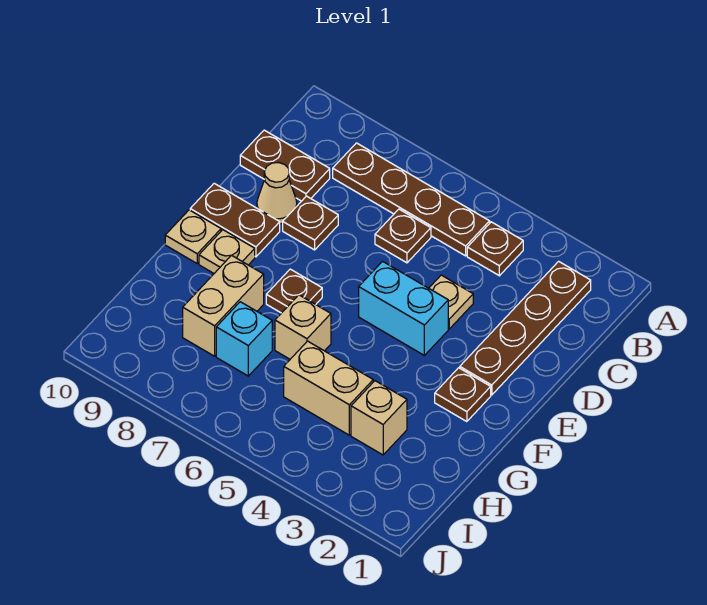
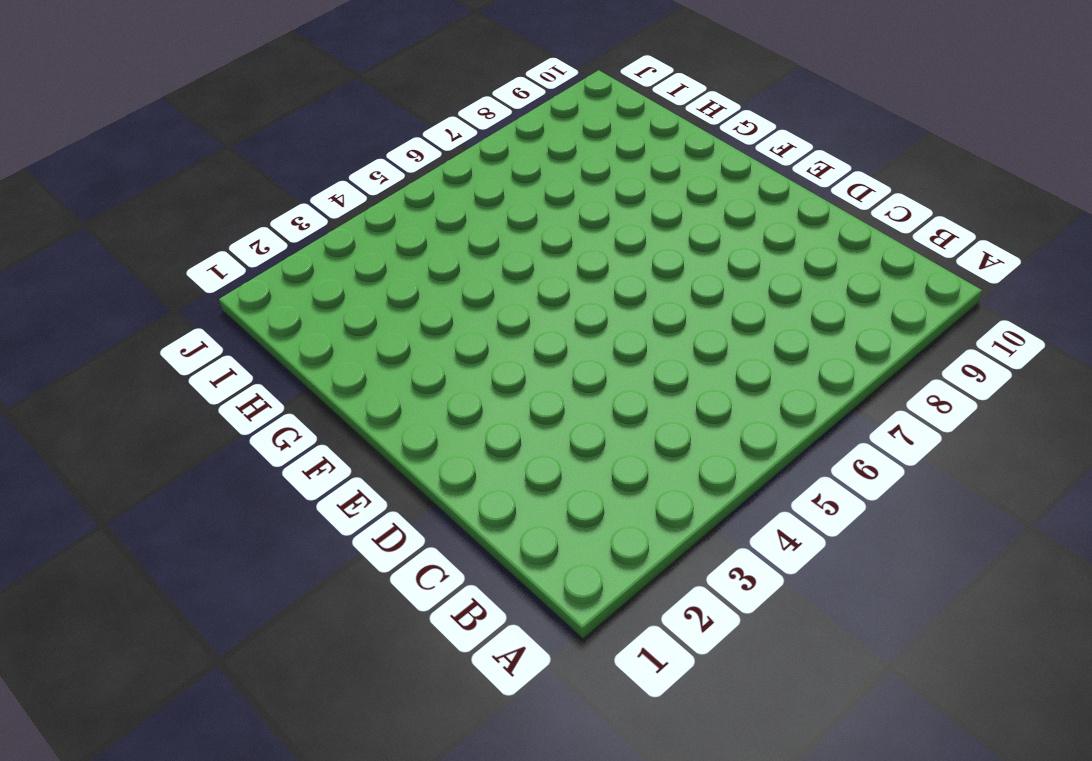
none -> brown 1x4 plate [460,261,591,395]
none -> brown 1x1 plate [467,222,523,276]
none -> brown 1x4 plate [333,143,490,256]

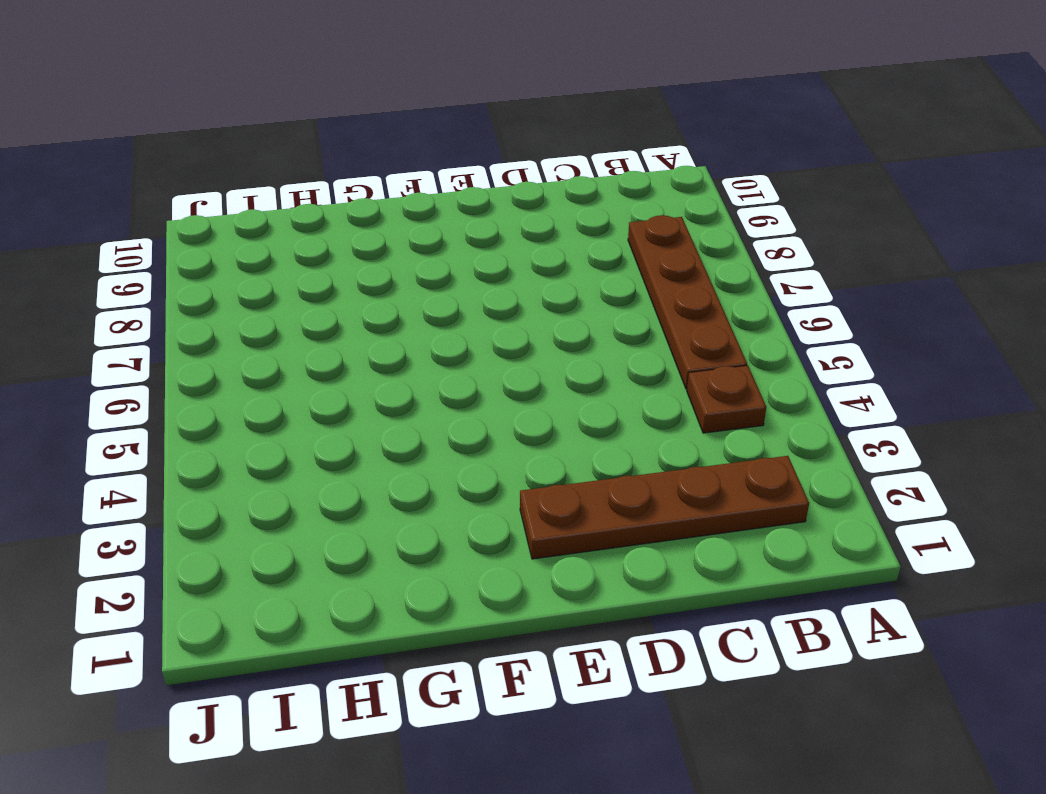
none -> brown 1x1 plate [375,209,431,263]
none -> brown 1x2 plate [240,130,330,201]
none -> tan 1x1 plate [429,275,473,329]

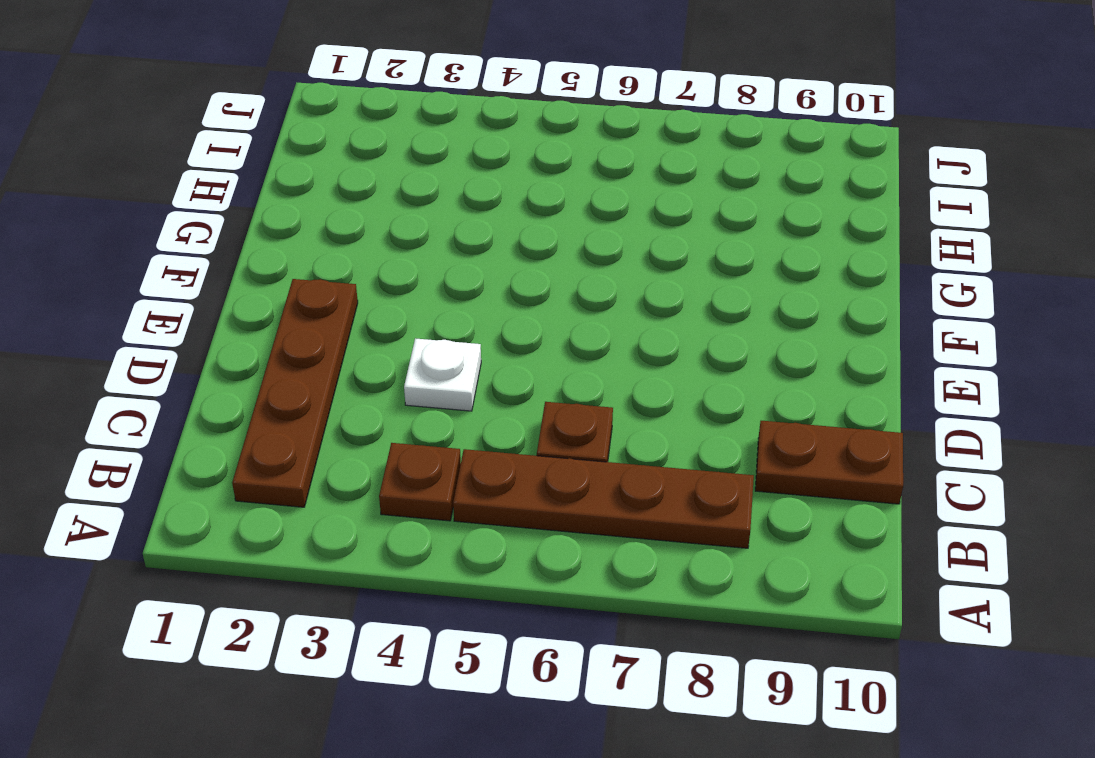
white 1x1 plate [404,338,481,411] -> tan 1x1 plate [429,275,473,329]
none -> brown 1x1 plate [283,196,338,250]
none -> tan 1x1 cone [257,163,297,224]
none -> cyan 1x2 brick [359,261,448,355]

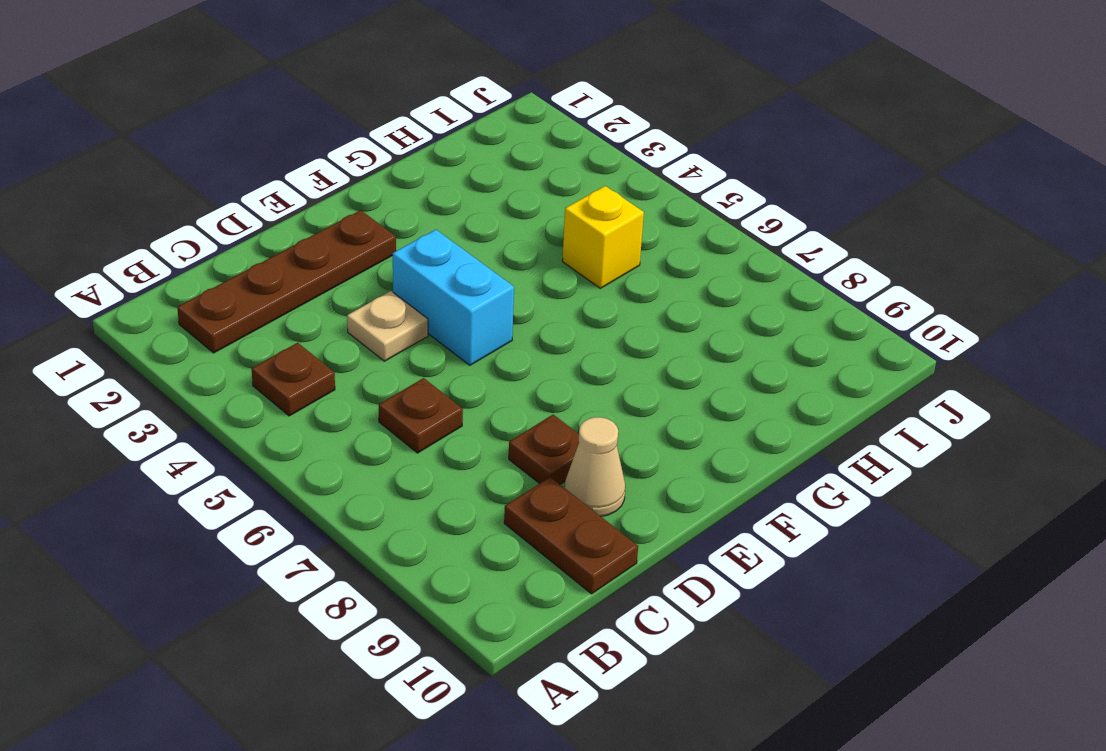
yellow 1x1 brick [562,186,644,288] -> tan 1x2 brick [284,341,373,435]
none -> brown 1x4 plate [333,143,490,256]
none -> brown 1x2 plate [190,183,280,257]
none -> brown 1x1 plate [435,368,491,422]

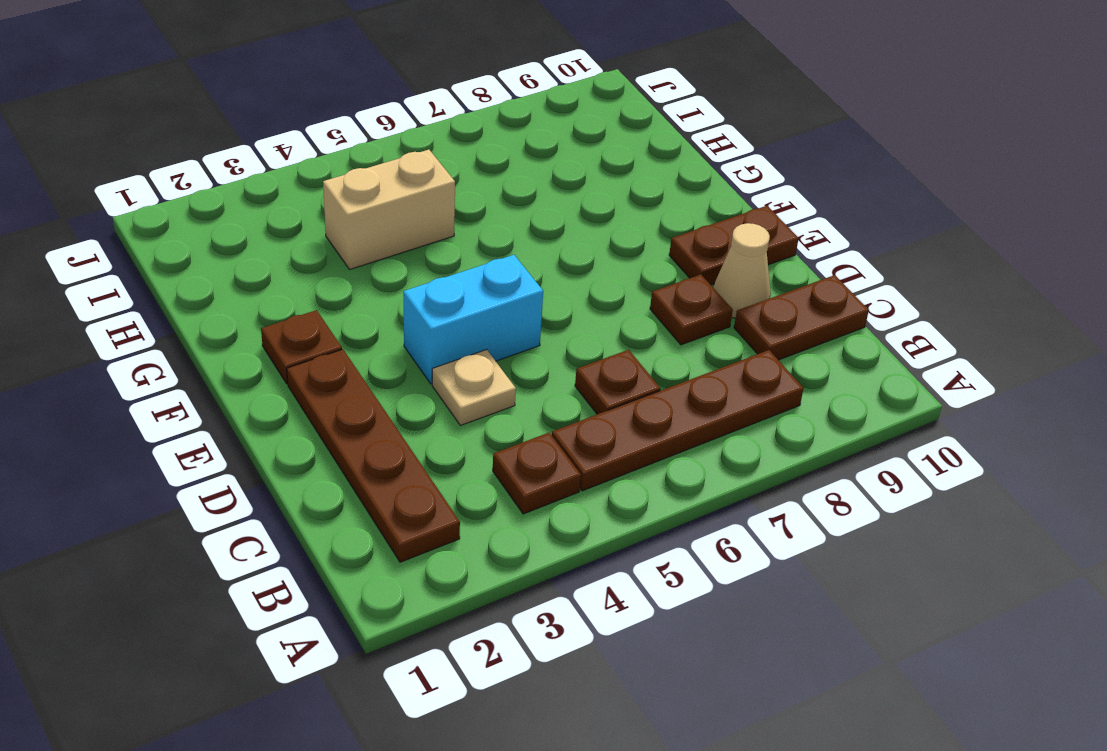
none -> brown 1x1 plate [266,269,322,313]
none -> tan 1x1 plate [199,230,255,273]
none -> tan 1x1 plate [165,210,221,263]

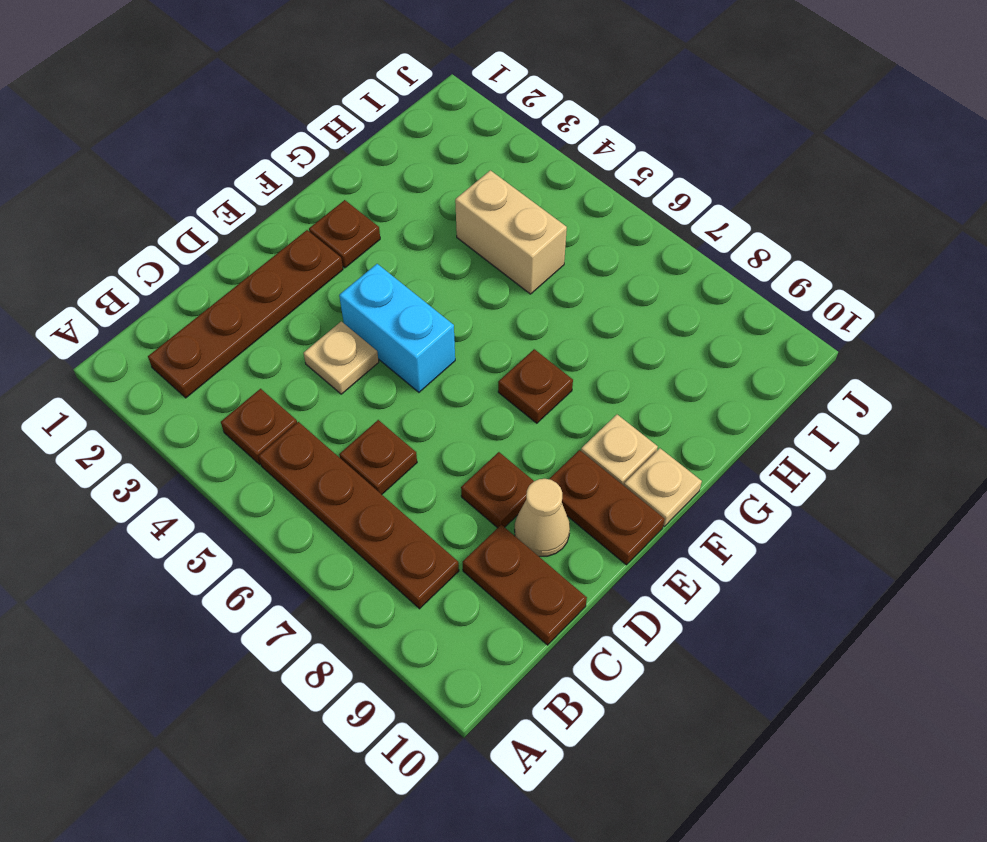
none -> tan 1x1 brick [275,295,331,359]
none -> tan 1x2 brick [183,255,264,356]
none -> tan 1x1 brick [351,381,407,455]

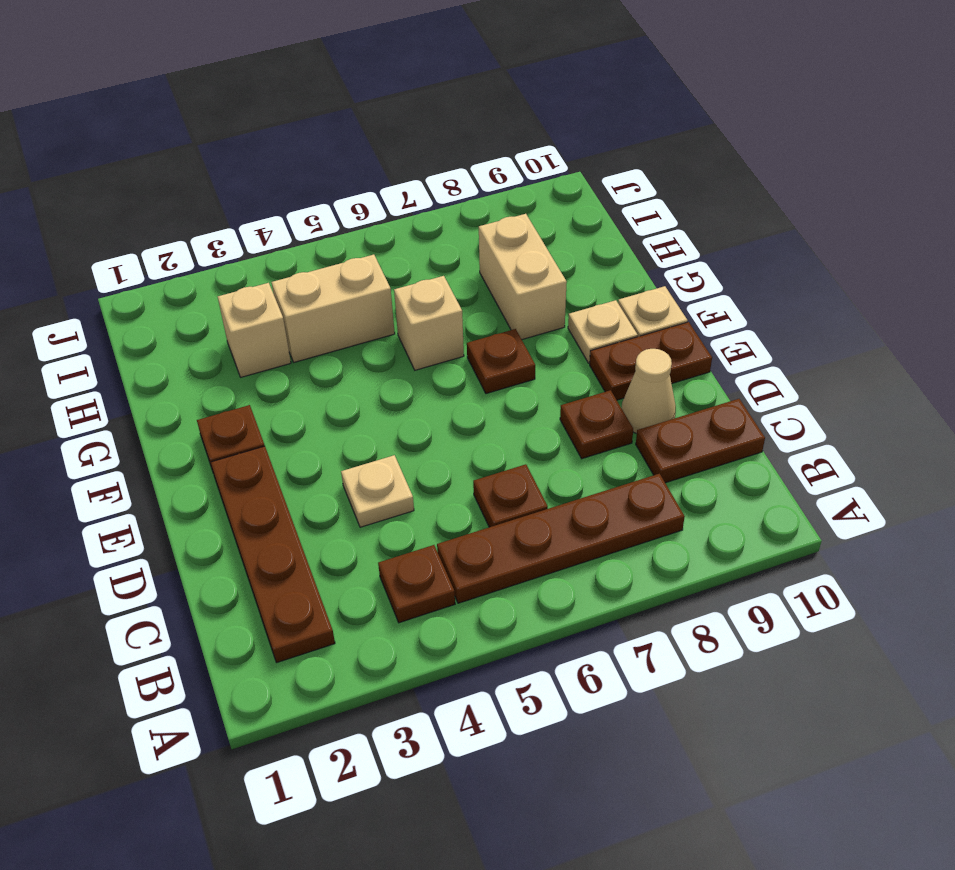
none -> cyan 1x2 brick [359,261,448,355]
none -> cyan 1x1 brick [216,302,272,376]

